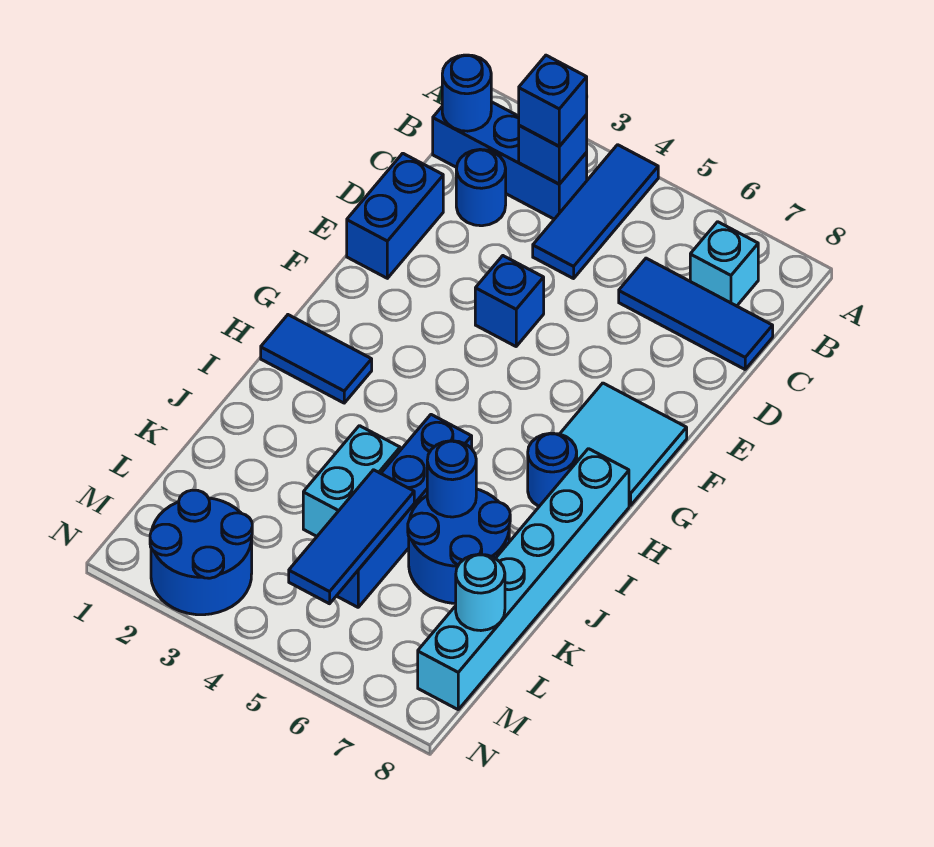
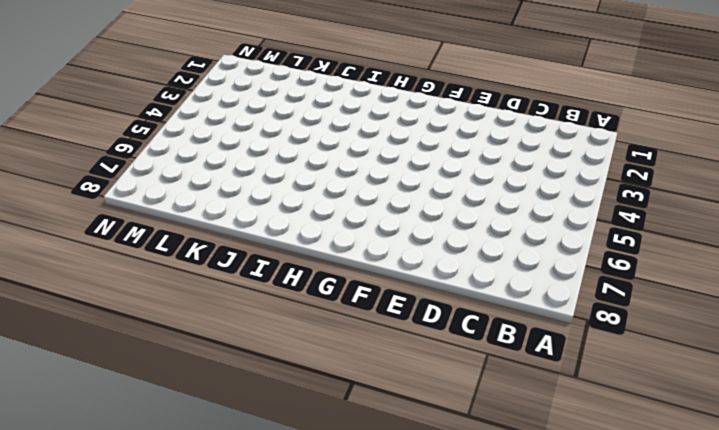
none -> blue 1x3 tile [533,145,658,279]
none -> blue 1x3 brick [433,102,587,219]
none -> cyan 1x1 brick [690,222,758,306]

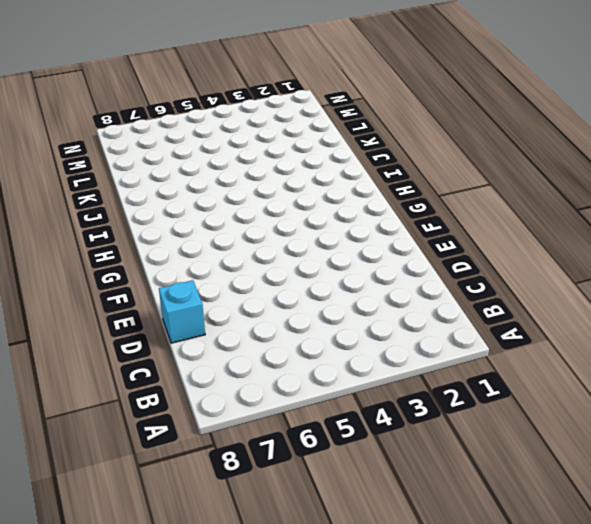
cyan 1x1 brick [159,280,205,343] -> cyan 1x1 brick moved to [690,222,758,306]
none -> blue 1x3 tile [533,145,658,279]
none -> blue 1x3 brick [433,102,587,219]
none -> blue 1x1 round brick [456,149,506,226]

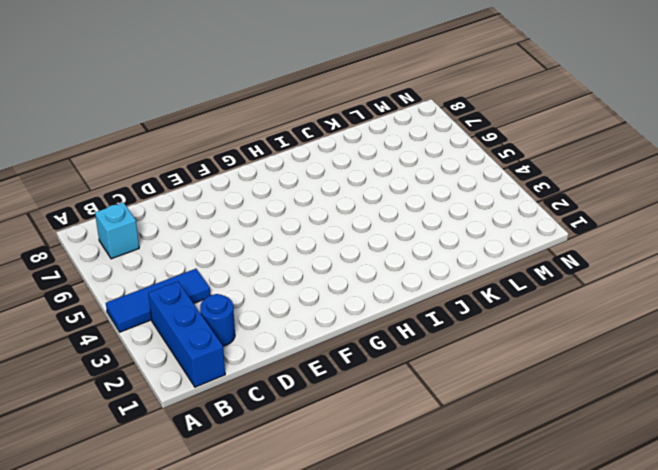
none -> blue 1x3 tile [619,258,773,369]
none -> blue 1x2 brick [347,153,443,278]
none -> blue 1x1 brick [475,256,544,346]

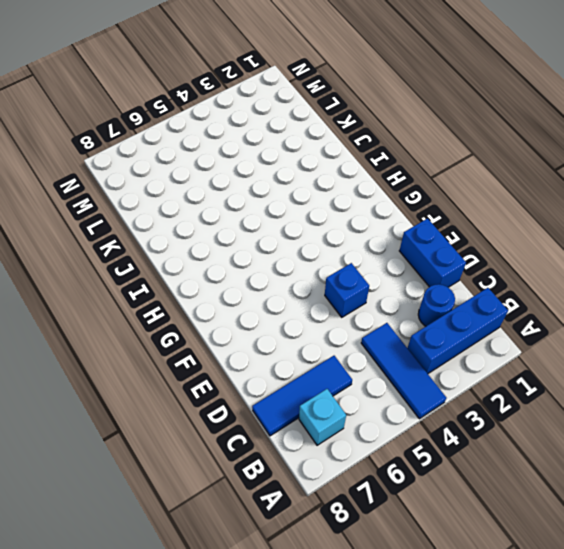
none -> cyan 2x2 tile [560,383,687,506]
none -> blue 1x2 tile [261,315,372,403]
none -> blue 1x1 round brick [528,433,577,506]

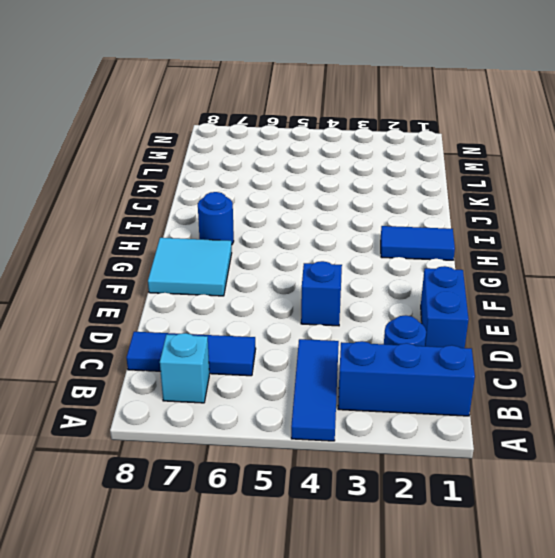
none -> cyan 1x6 brick [418,449,629,709]
none -> blue 1x4 brick [337,415,472,607]
none -> cyan 1x2 brick [303,426,400,536]

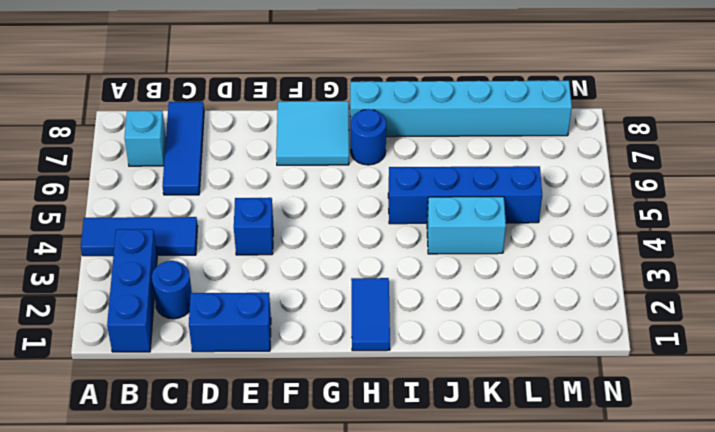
none -> blue 2x2 round brick [408,489,510,603]
none -> blue 2x2 round brick [150,490,252,615]
none -> blue 1x1 round brick [442,55,491,131]

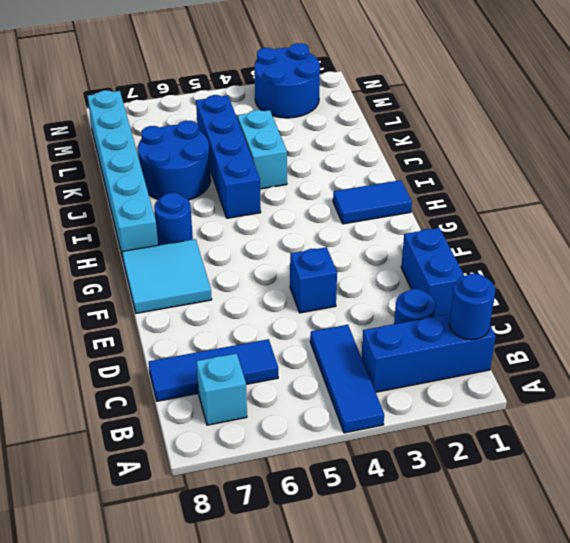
none -> blue 1x1 brick [519,115,587,184]
none -> blue 1x1 round brick [427,441,476,517]
none -> blue 1x3 tile [289,470,414,604]

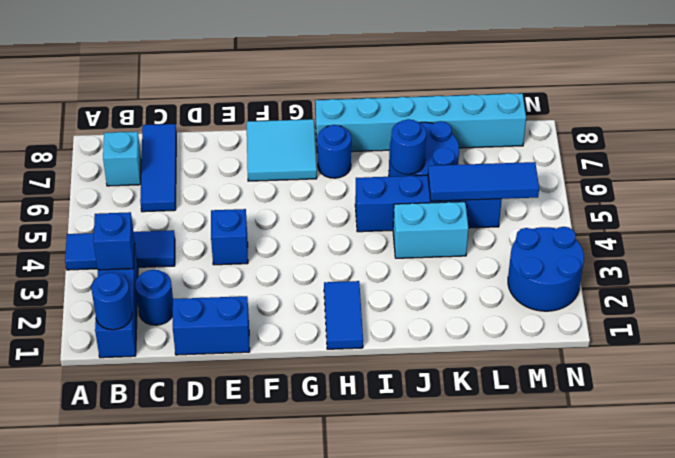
none -> cyan 1x1 round brick [456,554,505,631]
none -> blue 1x1 brick [519,55,587,146]

